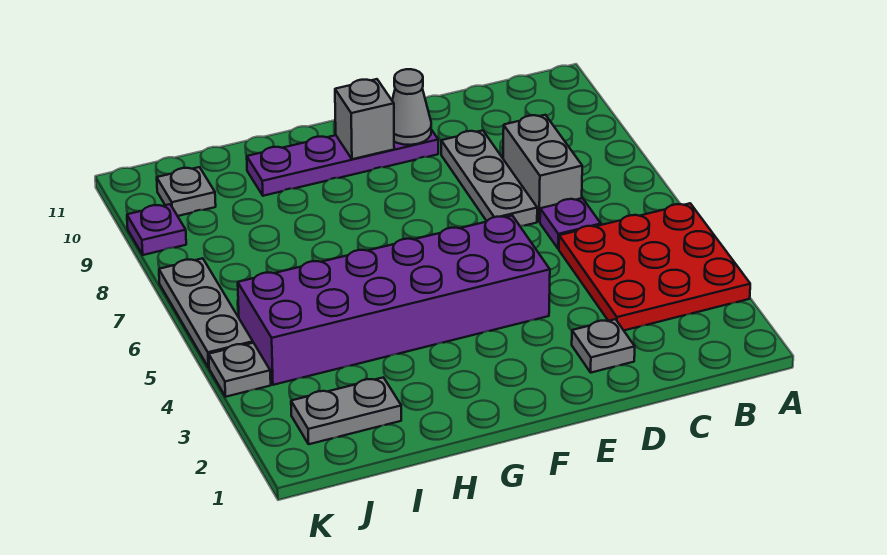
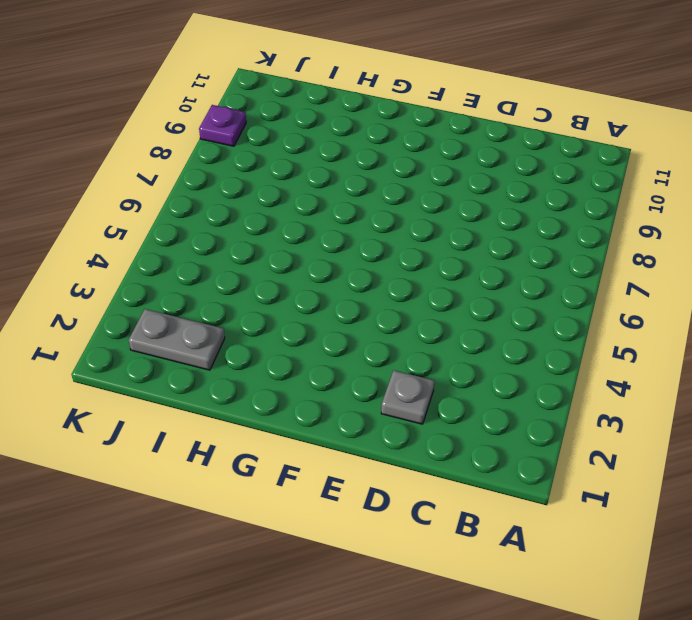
none -> red 3x3 plate [559,203,750,330]
none -> purple 1x1 plate [540,198,601,249]
none -> grey 1x2 brick [503,115,582,222]

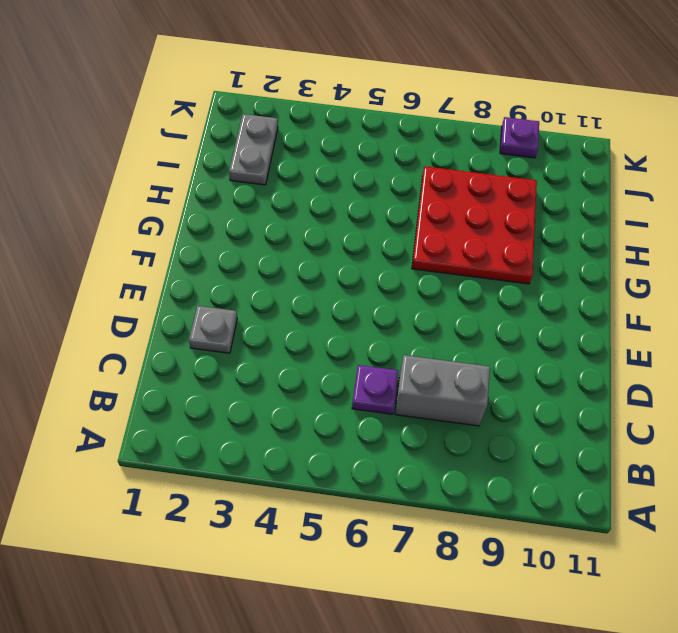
red 3x3 plate [412,166,537,284] -> red 3x3 plate moved to [559,203,750,330]
none -> grey 1x3 plate [441,130,537,226]
none -> purple 2x6 brick [238,216,550,385]
none -> purple 1x4 plate [247,130,438,196]

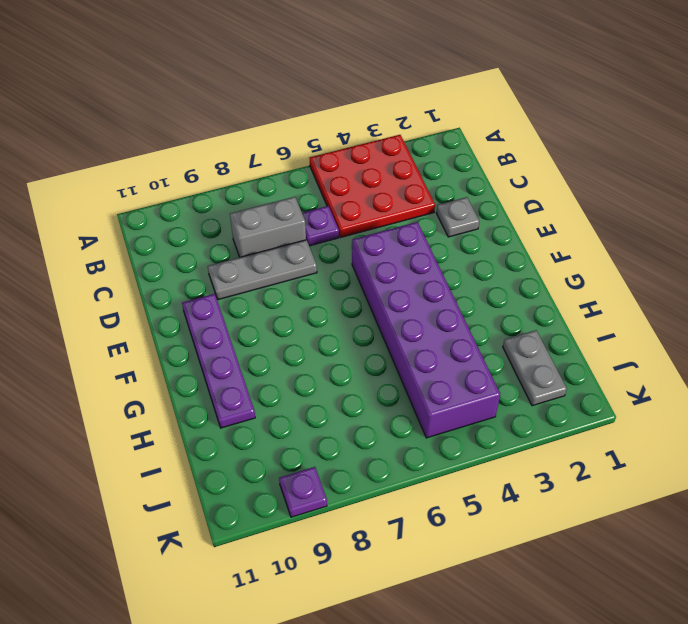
none -> grey 1x1 plate [157,167,216,216]
none -> grey 1x1 plate [209,343,271,397]
none -> grey 1x3 plate [159,258,253,368]

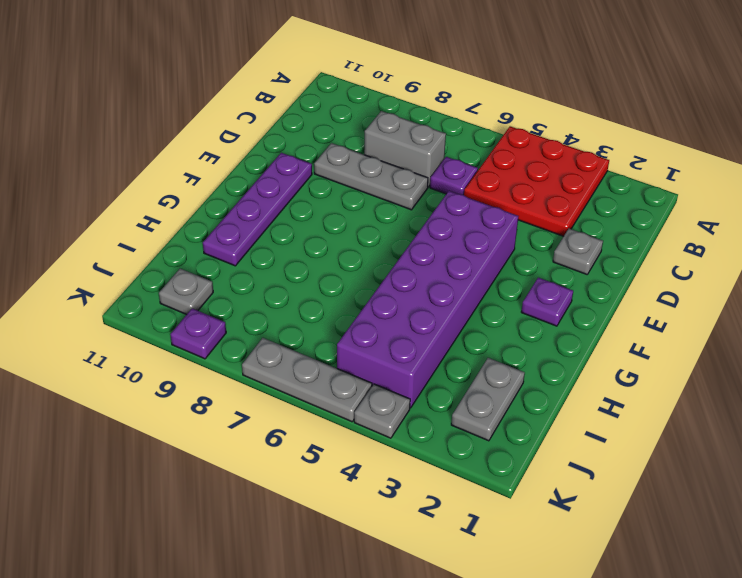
purple 1x1 plate [521,278,573,326] -> none
none -> grey 1x1 cone [392,69,431,145]
none -> grey 1x1 brick [335,79,394,159]

